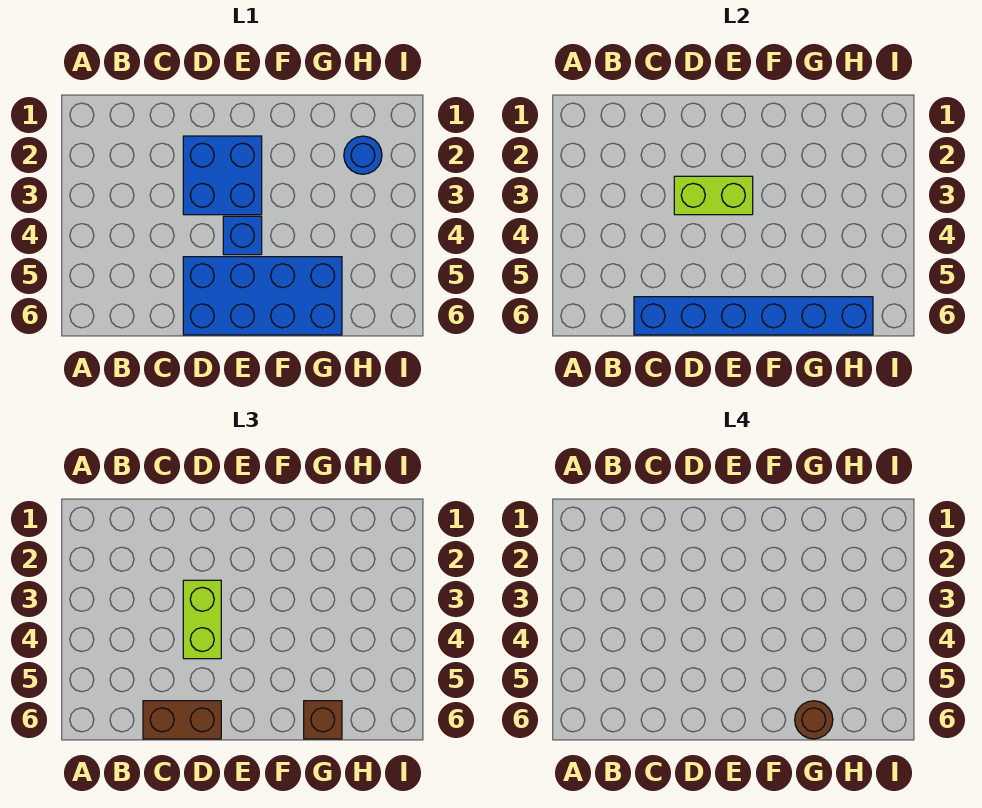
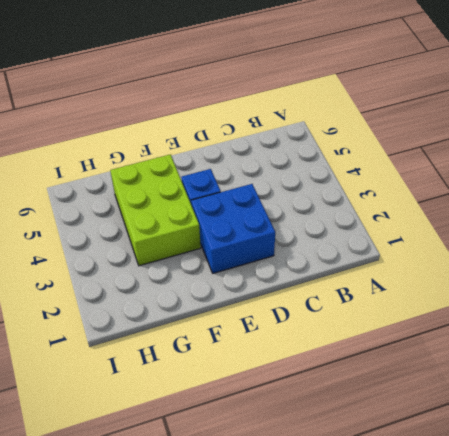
lime 2x3 brick [110,155,201,266] -> blue 2x4 brick [183,257,342,335]
none -> blue 1x1 round brick [344,136,382,174]
none -> blue 1x6 brick [634,297,873,335]

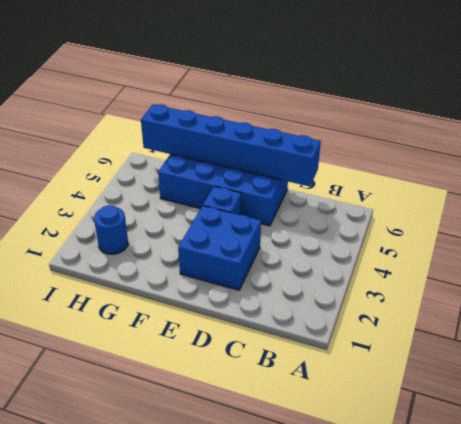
none -> lime 1x2 brick [674,176,753,215]
none -> brown 1x2 brick [143,701,221,739]

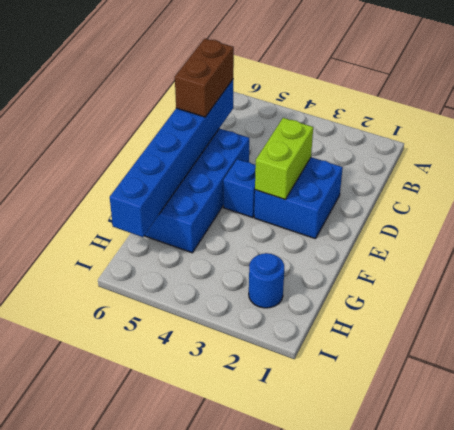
none -> lime 1x2 brick [183,580,221,659]
none -> brown 1x1 brick [304,701,342,739]

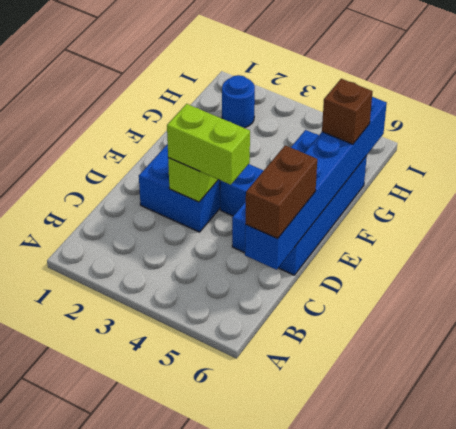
none -> brown 1x1 round brick [795,701,833,739]

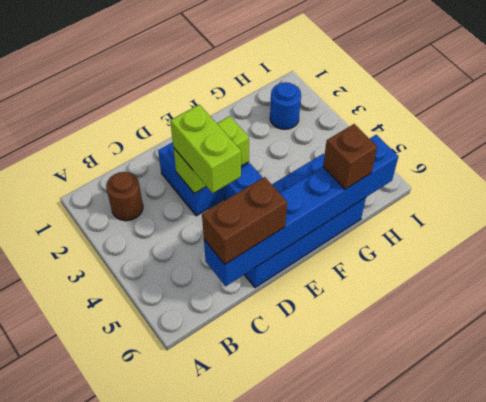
brown 1x1 round brick [106,172,143,221] -> brown 1x1 round brick moved to [795,701,833,739]

